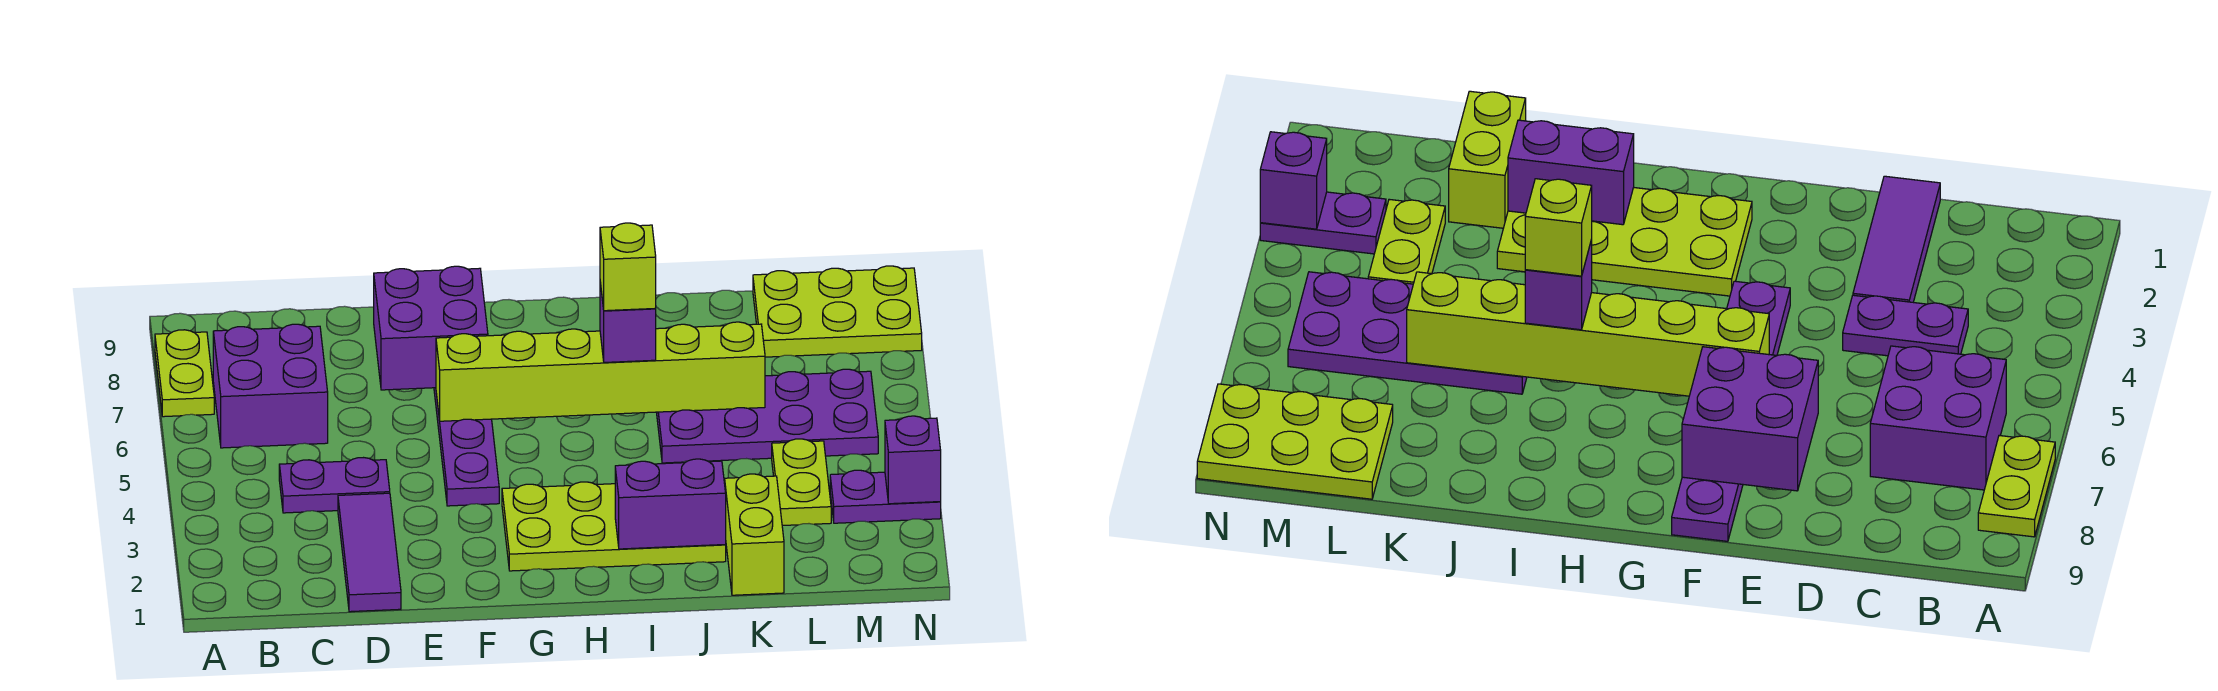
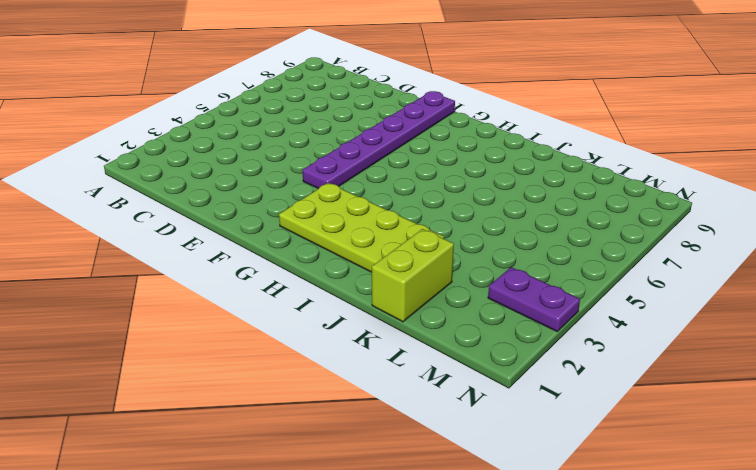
none -> lime 1x2 plate [155,330,214,417]
none -> purple 2x2 brick [213,324,328,448]
none -> purple 1x2 plate [279,458,390,513]

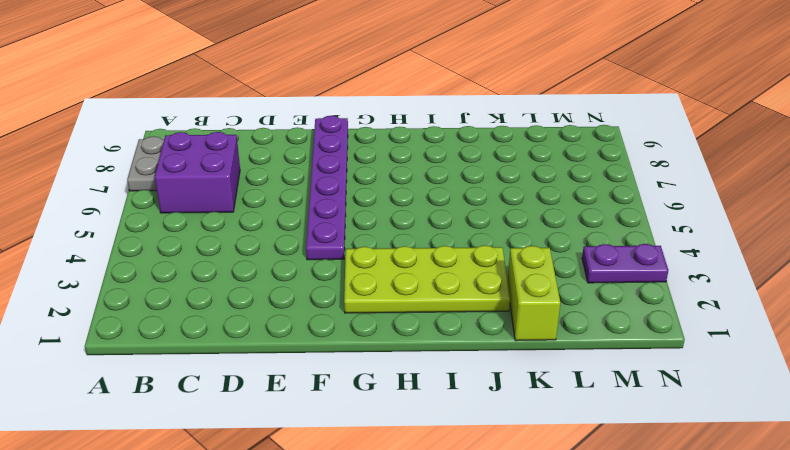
grey 1x2 plate [127,136,164,191] -> lime 1x2 plate [155,330,214,417]
none -> purple 1x2 plate [279,458,390,513]
none -> purple 1x3 tile [338,493,401,612]
none -> purple 2x4 plate [656,369,878,463]

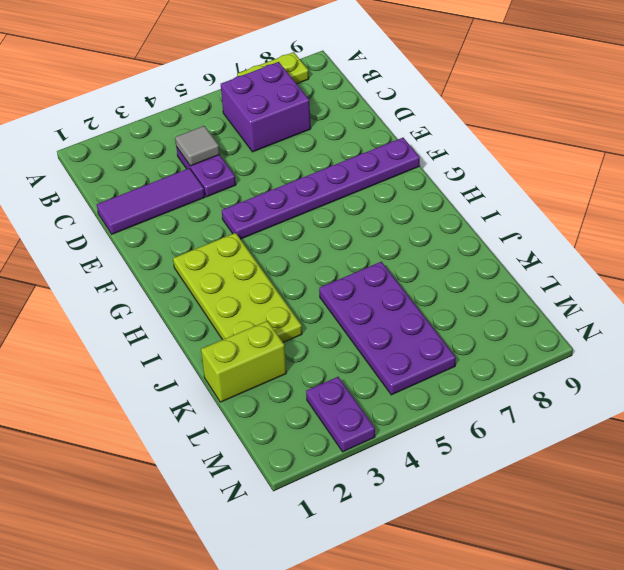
grey 1x1 tile [175,126,220,166] -> none
none -> lime 1x2 plate [772,439,831,526]
none -> lime 2x3 plate [753,266,922,357]
none -> purple 2x2 brick [374,266,488,390]

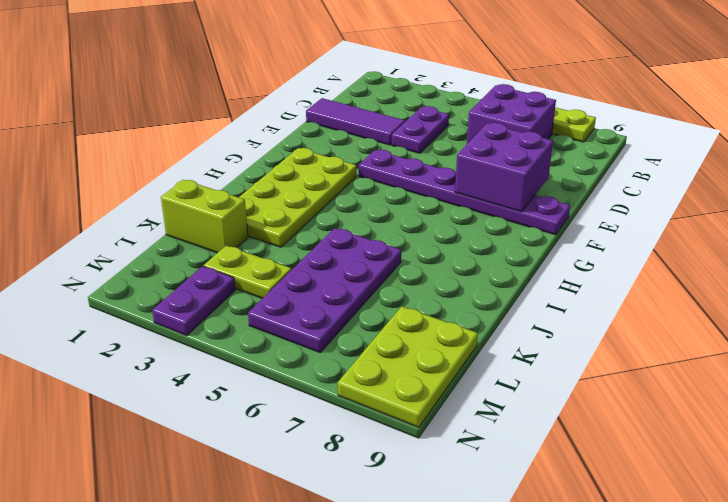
none -> lime 1x6 brick [436,322,765,421]
none -> purple 1x2 brick [615,459,726,549]
none -> purple 1x1 brick [885,416,941,504]

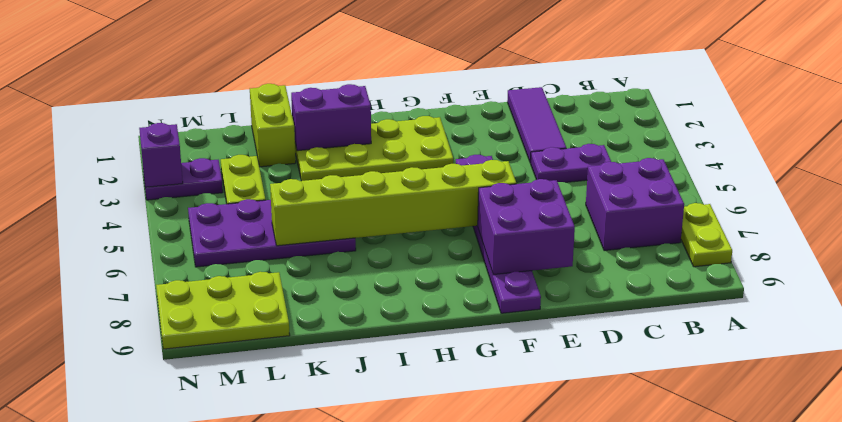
none -> purple 1x1 brick [600,283,656,362]
none -> lime 1x1 brick [600,223,656,311]

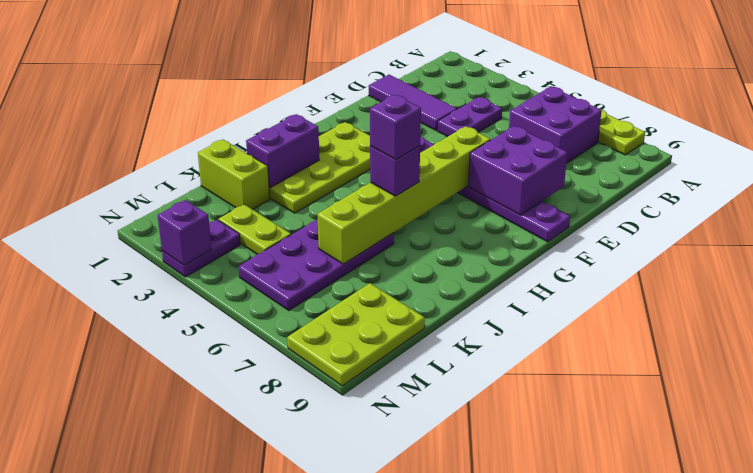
purple 1x1 brick [370,95,421,160] -> lime 1x1 brick [600,223,656,311]

